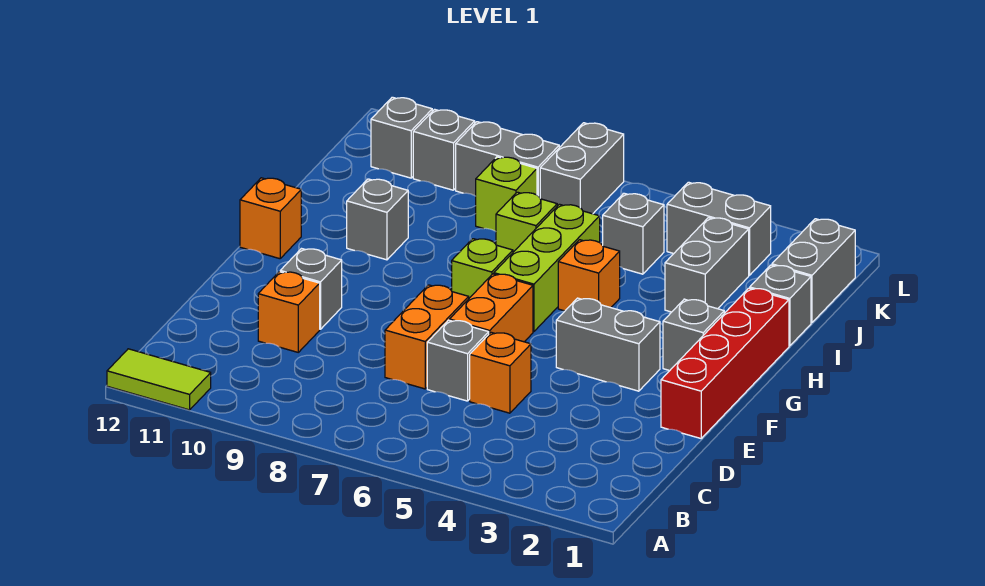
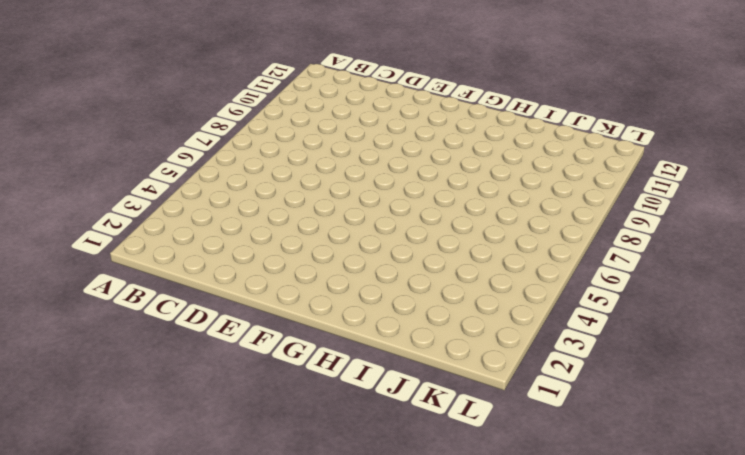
none -> lime 1x2 tile [107,349,211,410]
none -> orange 1x1 brick [470,332,531,413]
none -> grey 1x1 brick [427,320,489,401]

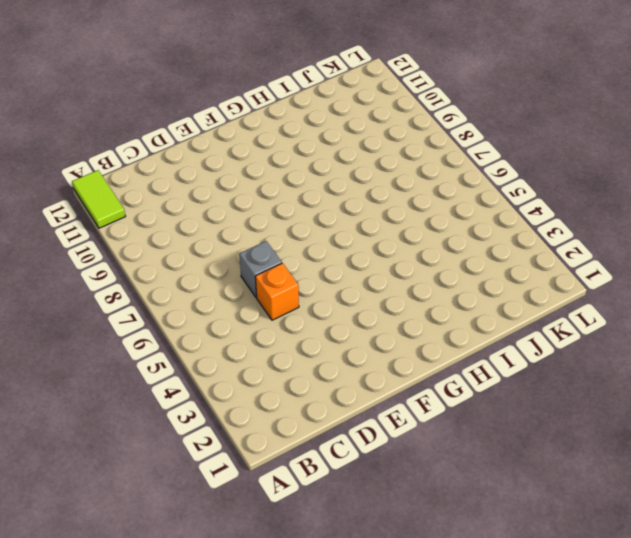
none -> orange 1x2 brick [385,285,469,389]
none -> orange 1x1 brick [258,272,320,352]
none -> red 1x4 brick [661,288,789,438]

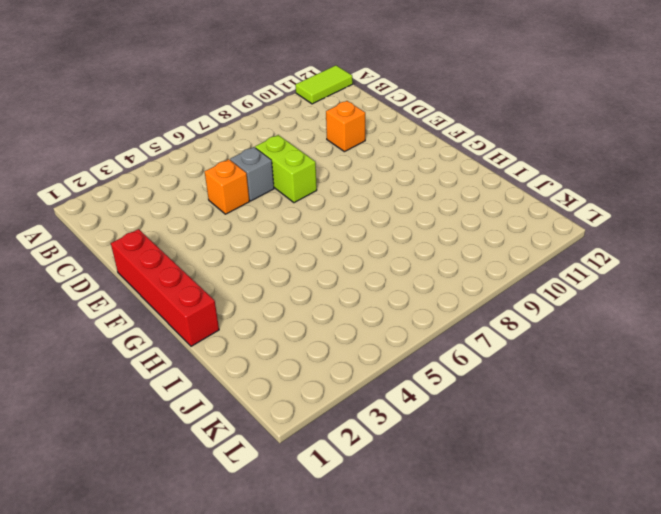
lime 1x2 brick [255,135,317,203] -> orange 1x2 brick [385,285,469,389]
none -> orange 1x2 brick [450,274,533,342]
none -> grey 1x1 brick [280,249,342,329]
none -> grey 1x2 brick [556,298,660,391]

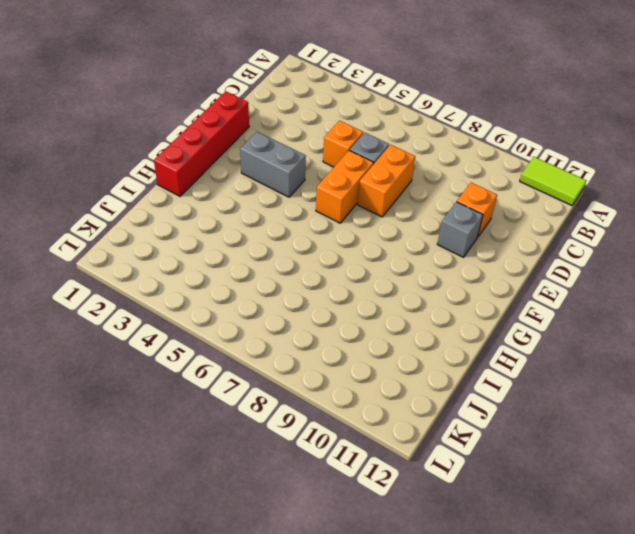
none -> grey 1x1 brick [663,299,724,371]
none -> lime 1x3 brick [494,204,600,332]
none -> lime 1x1 brick [452,239,513,298]

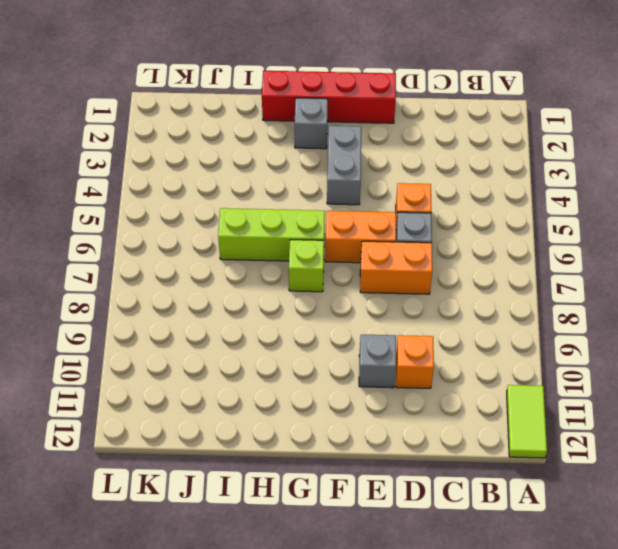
none -> orange 1x1 brick [240,178,301,259]
none -> orange 1x1 brick [558,240,620,311]
none -> grey 1x1 brick [347,179,408,260]

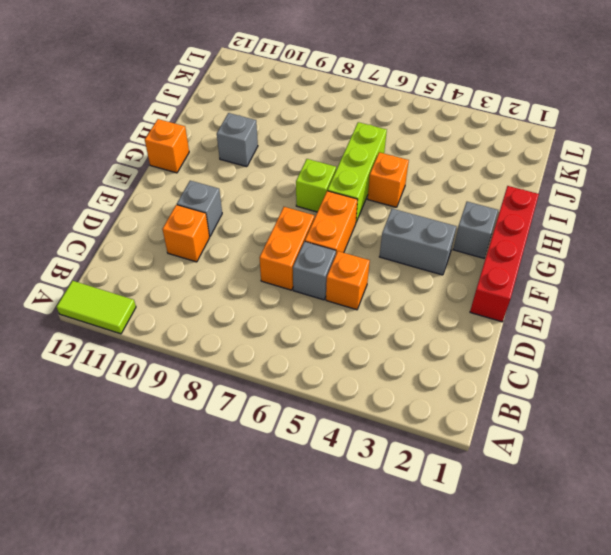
none -> grey 1x1 brick [750,265,811,346]
none -> grey 1x2 brick [665,218,749,312]
none -> lime 1x1 brick [496,192,557,252]

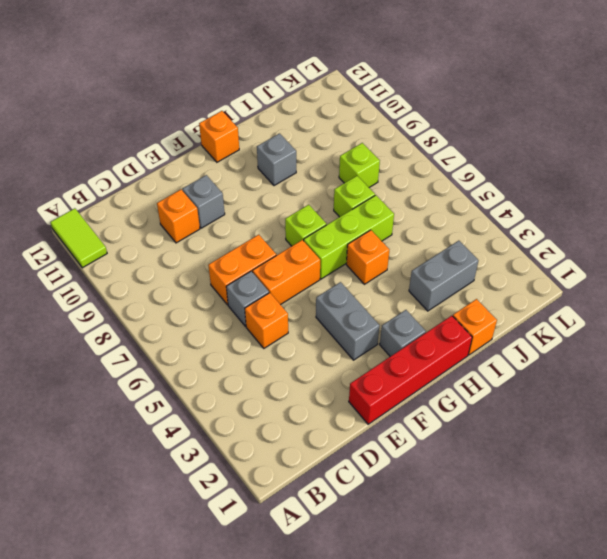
orange 1x1 brick [453,299,497,355] -> grey 1x1 brick [750,265,811,346]
none -> grey 1x2 brick [772,219,855,323]
none -> grey 1x1 brick [603,193,664,274]
none -> grey 1x2 brick [667,182,771,275]

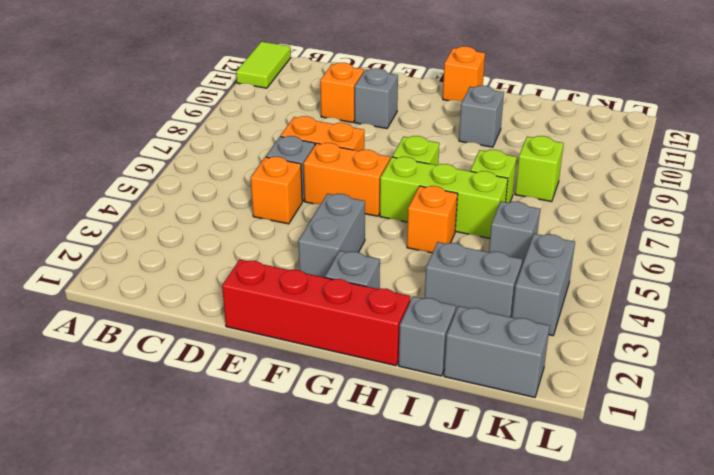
none -> grey 1x2 brick [540,123,624,214]
none -> grey 1x2 brick [456,122,559,197]
none -> grey 1x1 brick [413,109,475,190]

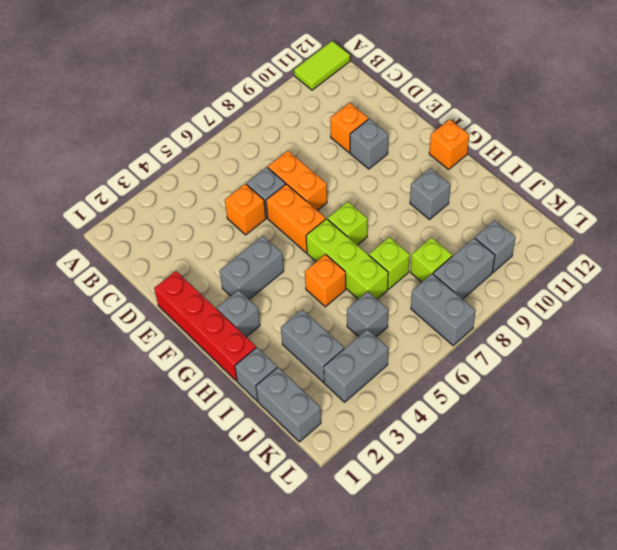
none -> grey 1x1 brick [371,97,432,178]

